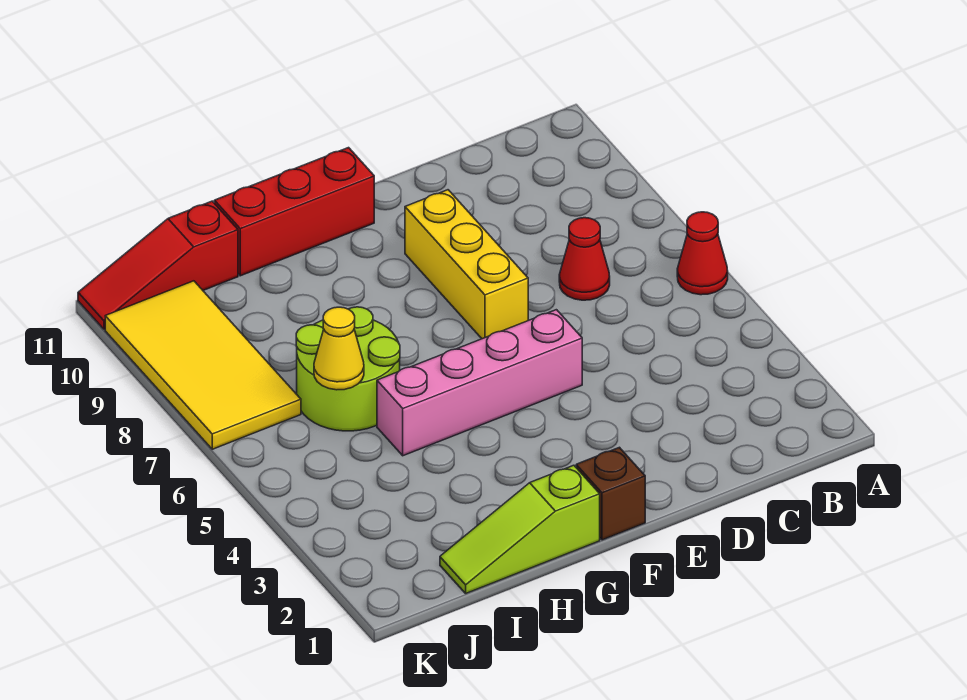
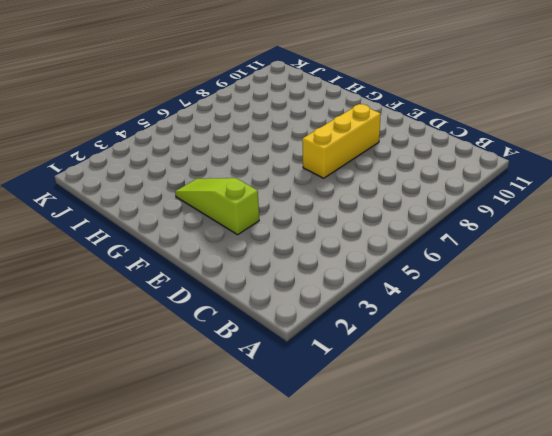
lime 1x3 slope [175,178,259,235] -> lime 1x3 slope moved to [440,465,600,593]
none -> red 1x1 cone [677,212,728,295]
none -> red 1x1 cone [559,218,610,300]

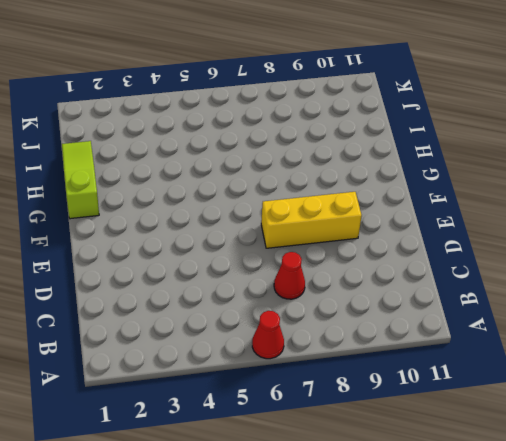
none -> pink 1x4 brick [377,310,582,456]
none -> brown 1x1 brick [576,447,645,540]

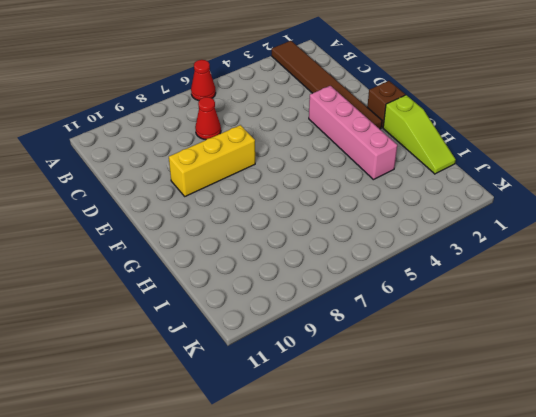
brown 1x6 tile [272,41,382,129] -> none
pink 1x4 brick [309,86,397,180] -> pink 1x4 brick moved to [377,310,582,456]
none -> red 1x3 brick [214,148,374,276]
none -> lime 2x2 round brick [296,307,400,431]

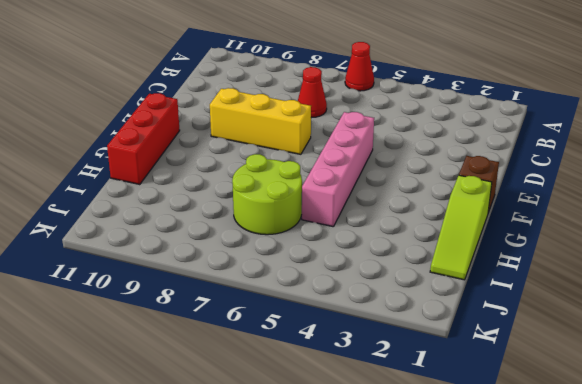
none -> red 1x3 slope [78,201,238,329]
none -> yellow 2x4 tile [105,281,301,449]

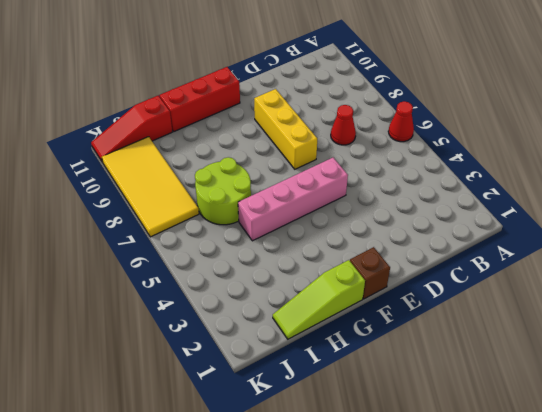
none -> yellow 1x1 cone [314,307,364,390]

